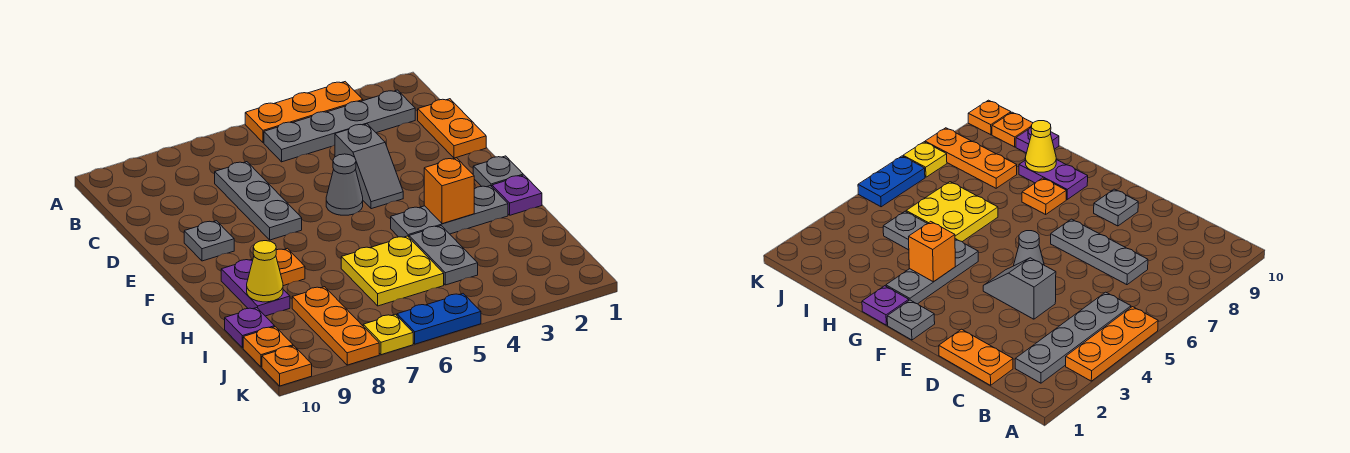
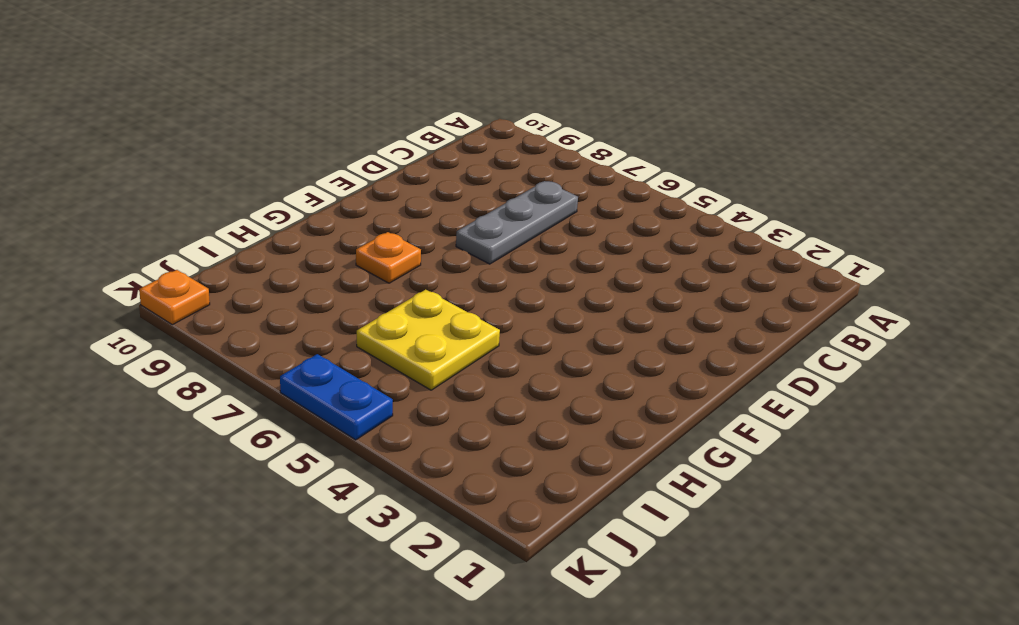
none -> orange 1x3 plate [245,82,363,143]
none -> grey 1x4 plate [264,90,415,162]
none -> orange 1x2 plate [418,99,486,158]

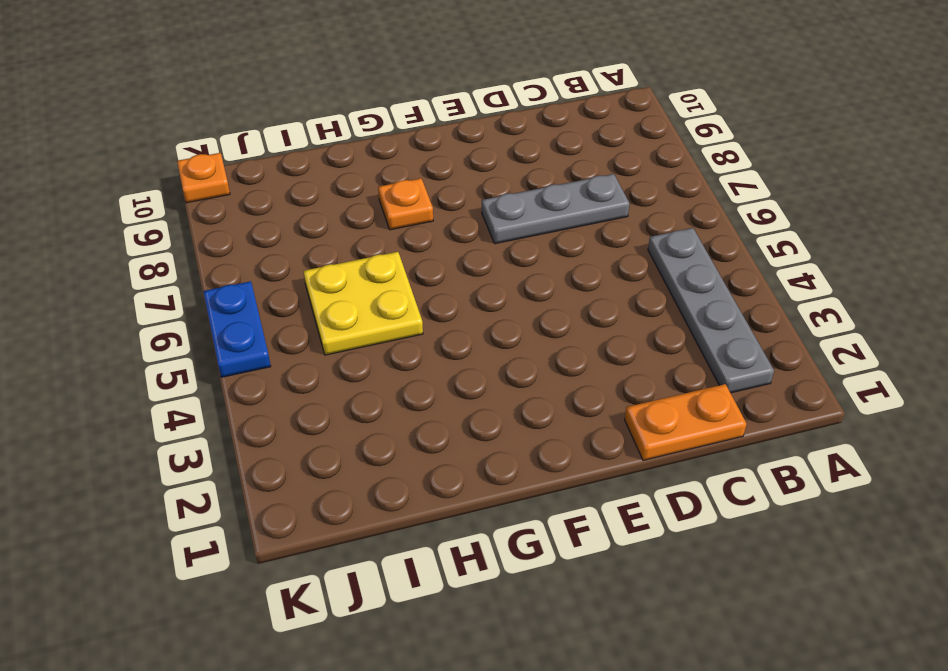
none -> orange 1x3 plate [245,82,363,143]
none -> grey 1x2 slope [335,124,403,209]
none -> grey 1x1 cone [326,154,363,215]

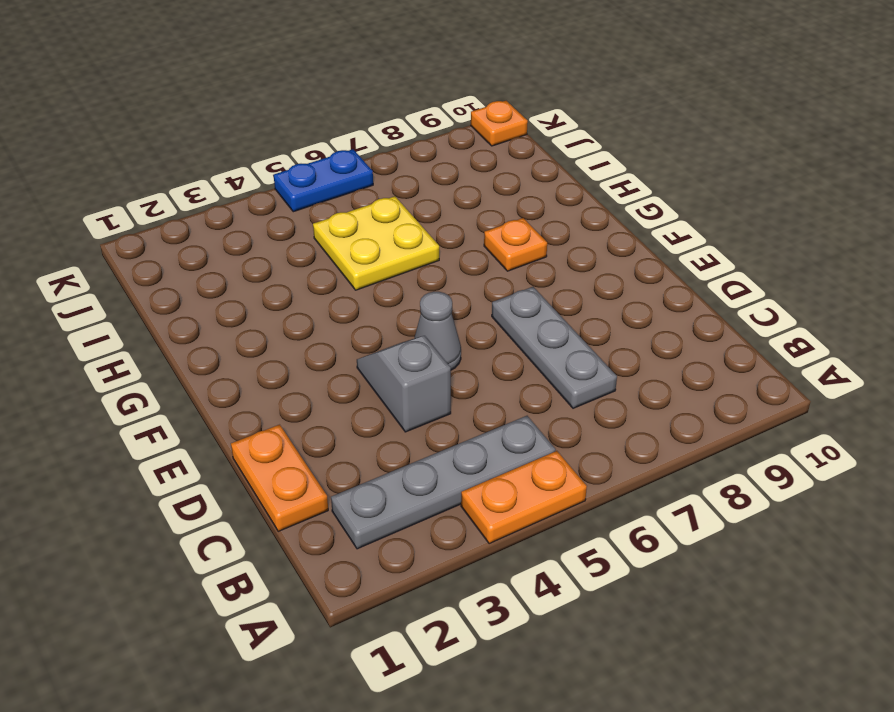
orange 1x2 plate [461,451,587,544] -> orange 1x3 plate [245,82,363,143]
none -> grey 1x1 plate [184,221,234,261]
none -> grey 1x1 plate [473,156,523,187]
none -> purple 1x1 plate [492,175,542,215]

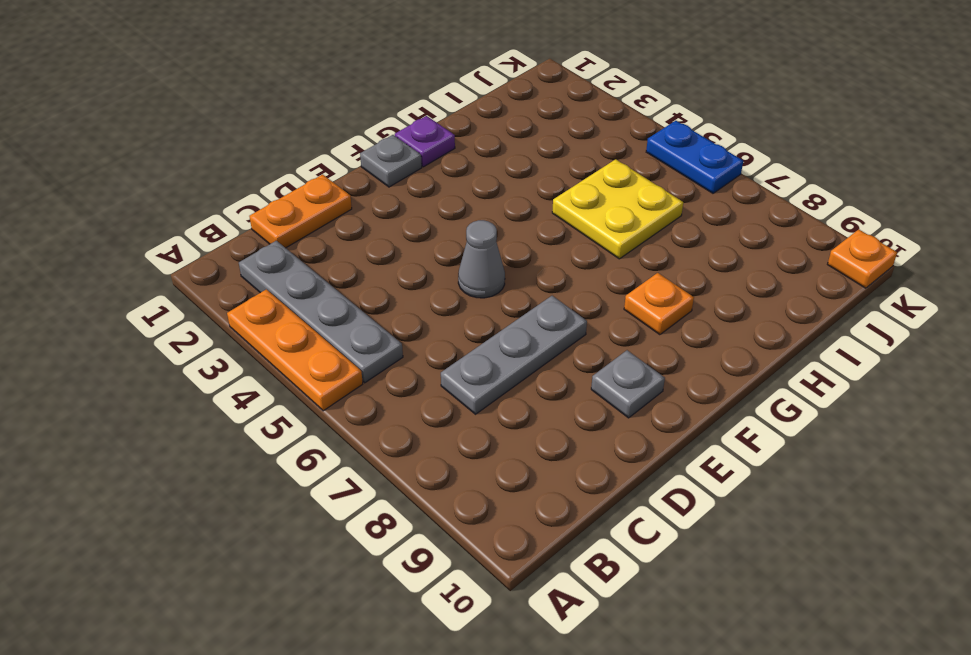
none -> grey 1x2 slope [335,124,403,209]
none -> grey 1x3 plate [391,186,508,237]
none -> purple 1x2 plate [221,259,290,316]

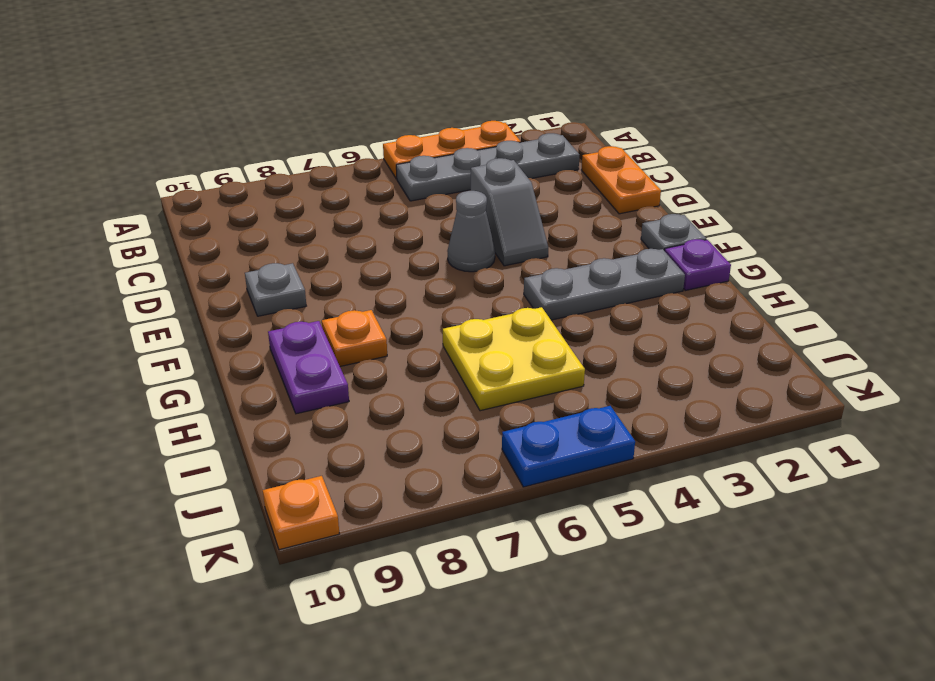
none -> grey 1x3 plate [215,162,302,240]
none -> grey 1x2 plate [409,226,478,285]
none -> orange 1x3 plate [292,287,379,365]

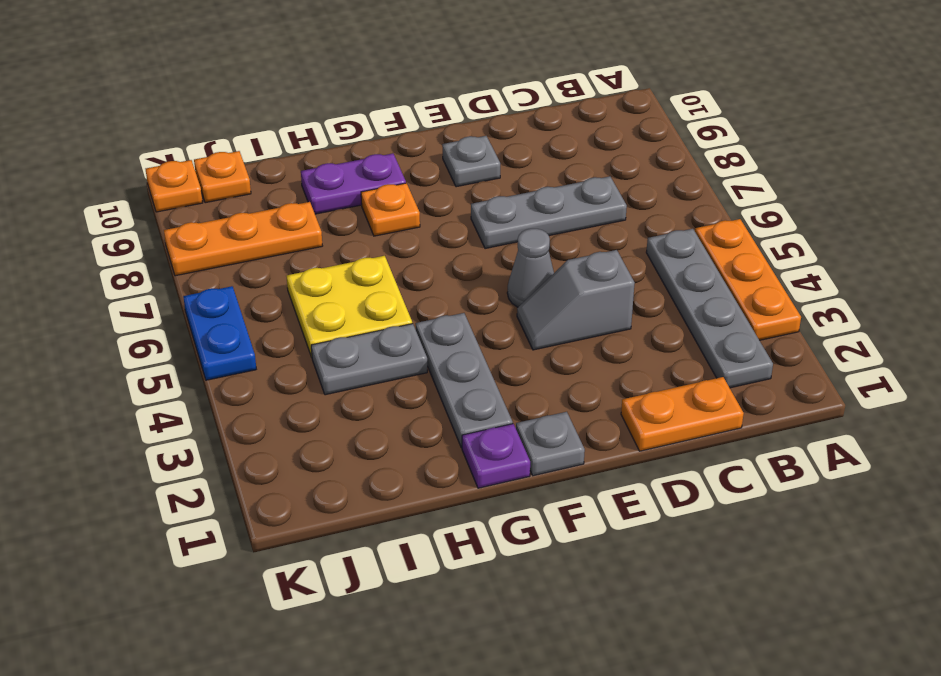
none -> purple 1x1 plate [225,308,275,348]
none -> yellow 1x1 plate [363,314,413,355]
none -> orange 1x1 brick [424,158,474,224]

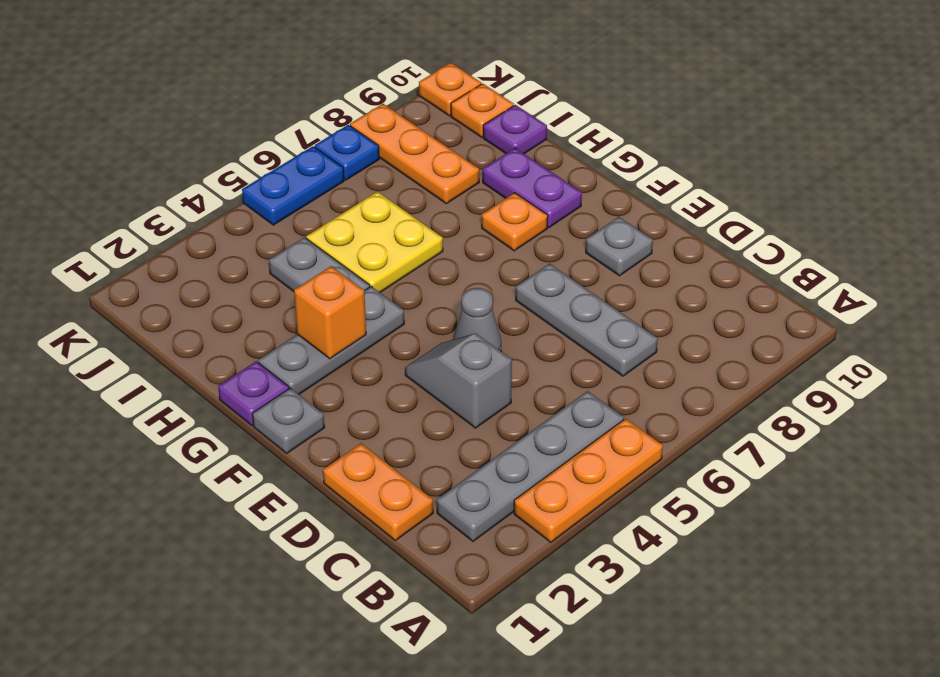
blue 1x1 plate [315,125,379,180] -> yellow 1x1 plate [363,314,413,355]
none -> yellow 1x1 cone [247,241,283,302]

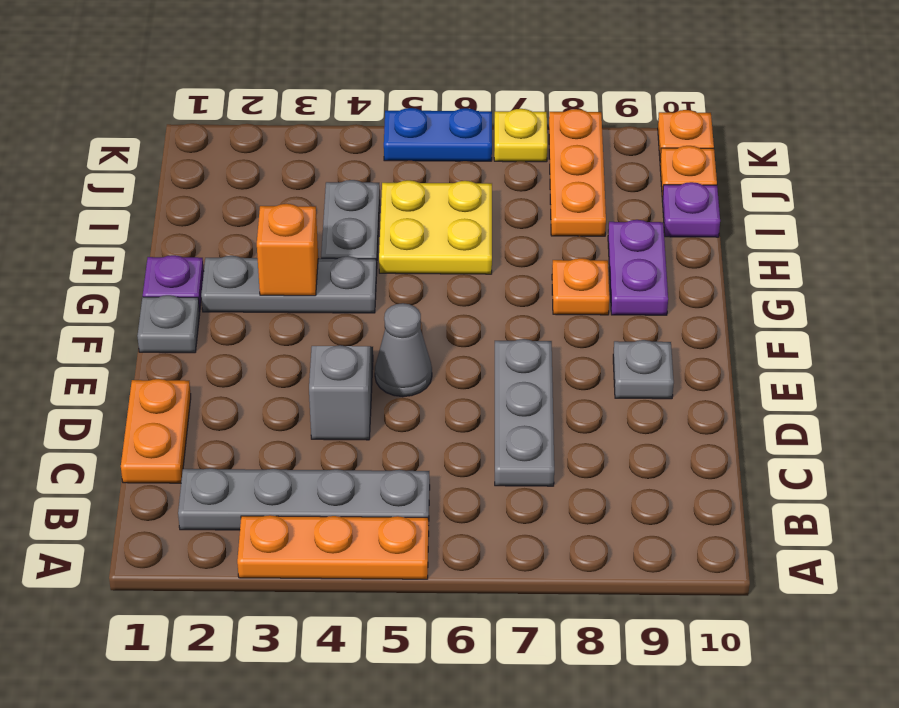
none -> yellow 1x1 cone [247,241,283,302]

